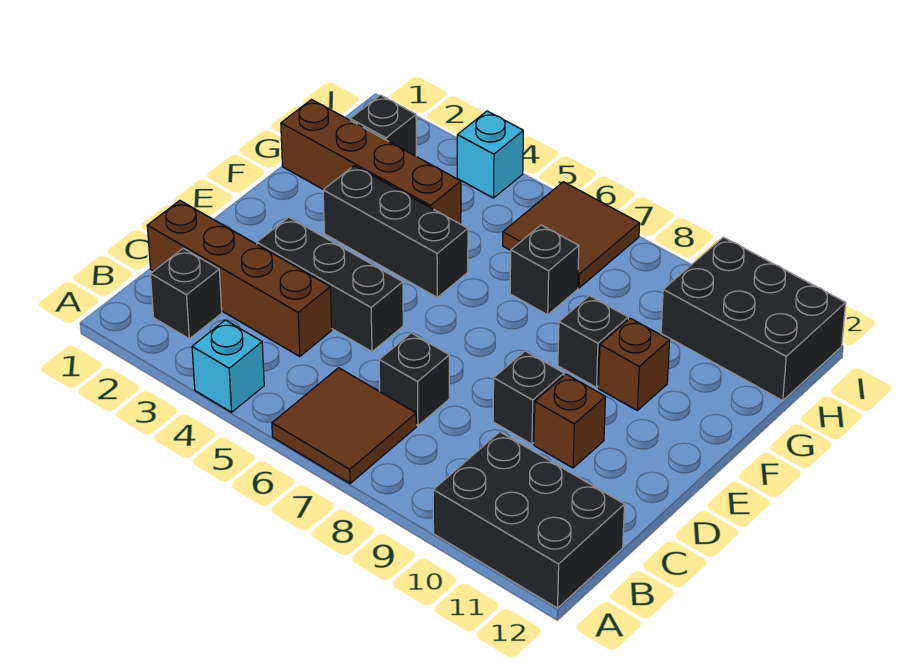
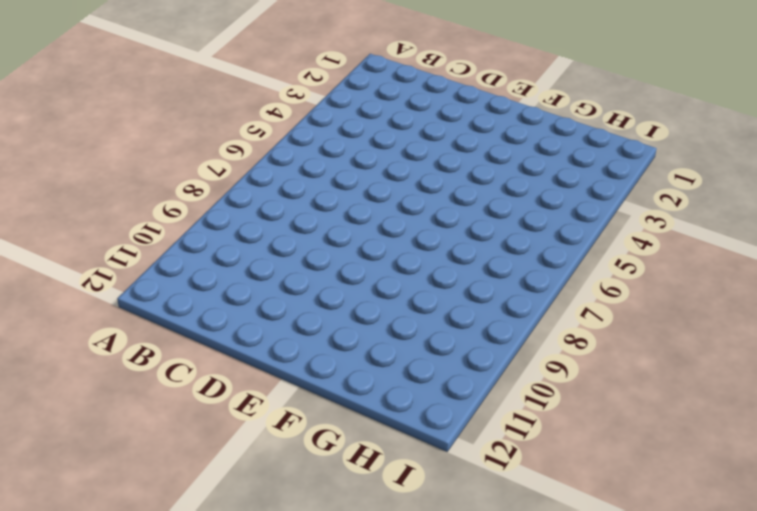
none -> cyan 1x1 brick [192,320,264,412]
none -> brown 2x2 tile [272,368,416,483]
none -> black 2x3 brick [433,432,625,608]

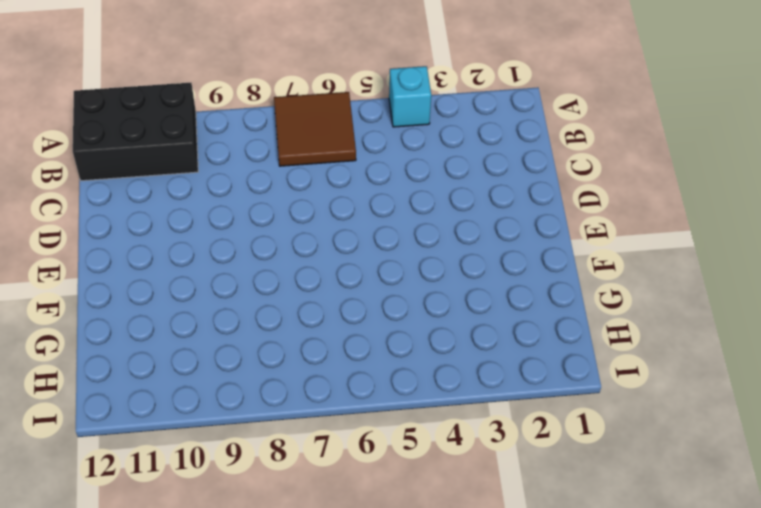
none -> black 1x1 brick [150,248,222,339]
none -> brown 1x4 brick [147,201,332,357]
none -> black 1x1 brick [379,333,449,426]

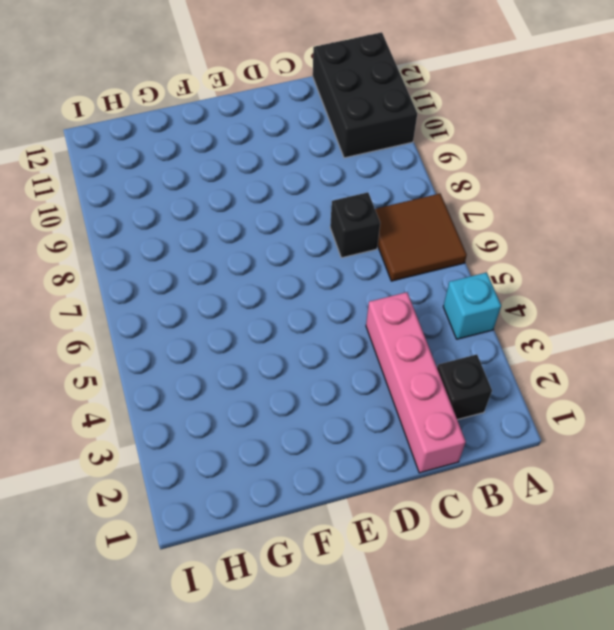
pink 1x4 brick [366,292,466,473] -> brown 1x4 brick [147,201,332,357]
none -> black 1x3 brick [257,217,403,352]
none -> black 1x1 brick [493,351,564,444]
none -> brown 1x1 brick [534,374,605,468]

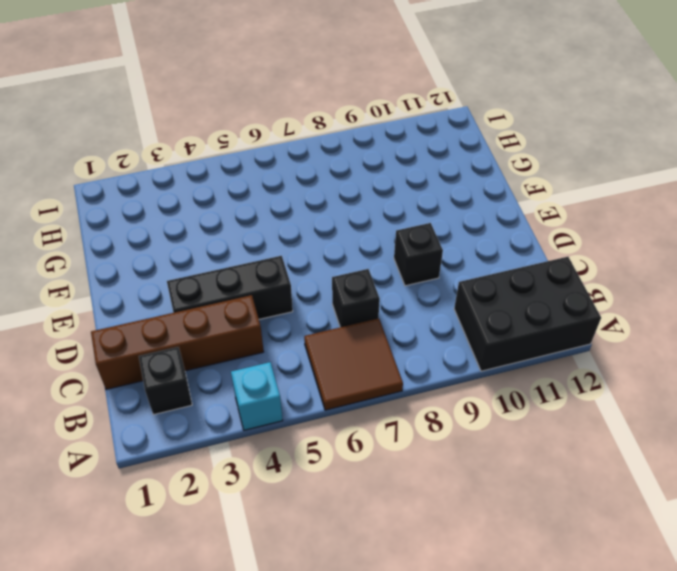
none -> brown 1x1 brick [534,374,605,468]
none -> black 1x3 brick [323,166,468,297]
none -> black 1x1 brick [558,296,628,387]

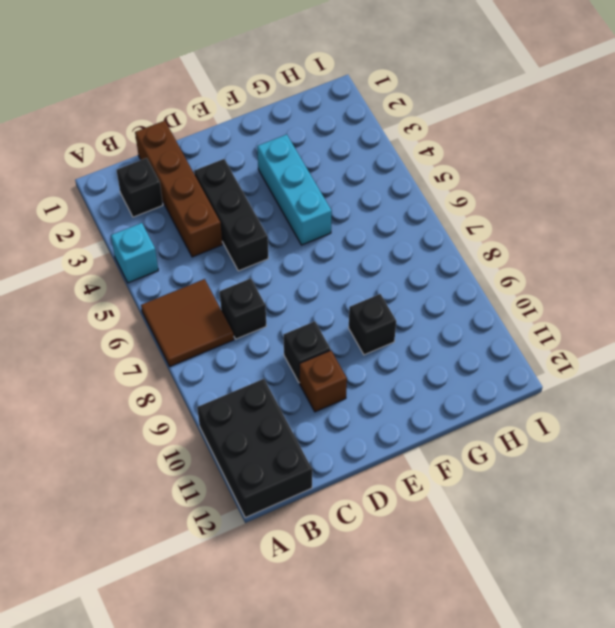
cyan 1x3 brick [257,134,332,245] -> black 1x3 brick [323,166,468,297]
none -> brown 1x1 brick [598,318,670,410]
none -> brown 1x4 brick [281,100,461,224]
none -> black 1x1 brick [510,225,579,315]

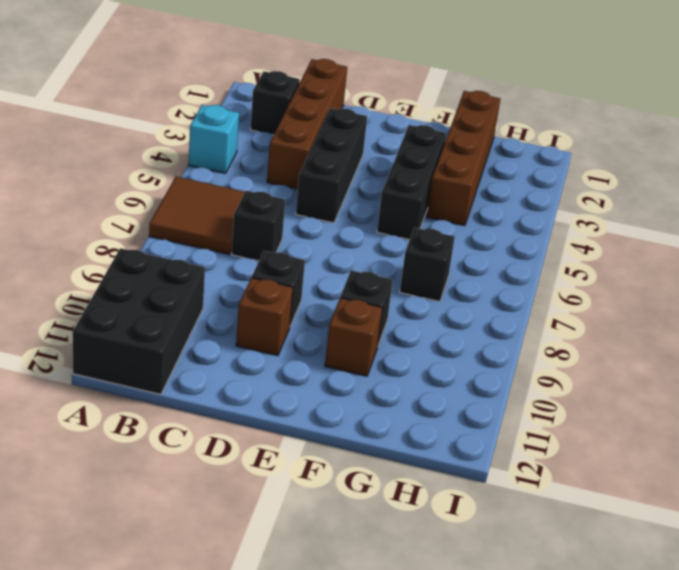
none -> black 1x1 brick [350,95,416,156]
none -> brown 2x2 tile [503,182,640,288]
none -> black 2x3 brick [661,237,846,400]

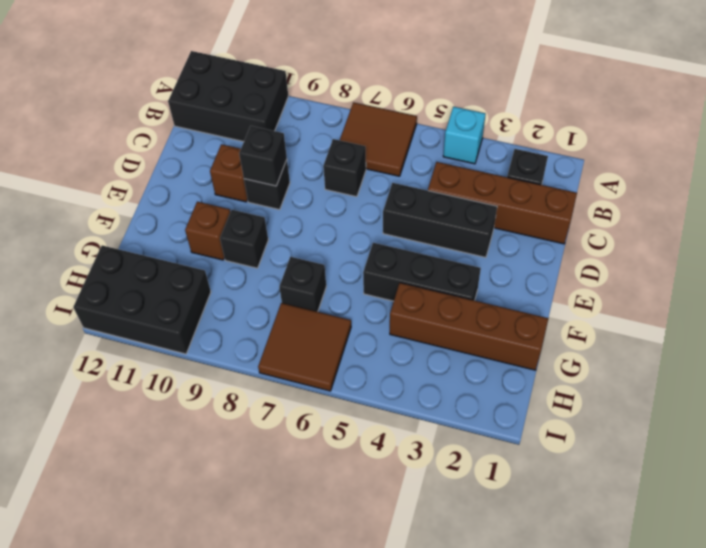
black 1x1 brick [239,126,287,186] -> black 1x1 brick moved to [350,95,416,156]
none -> cyan 1x1 brick [457,111,523,198]

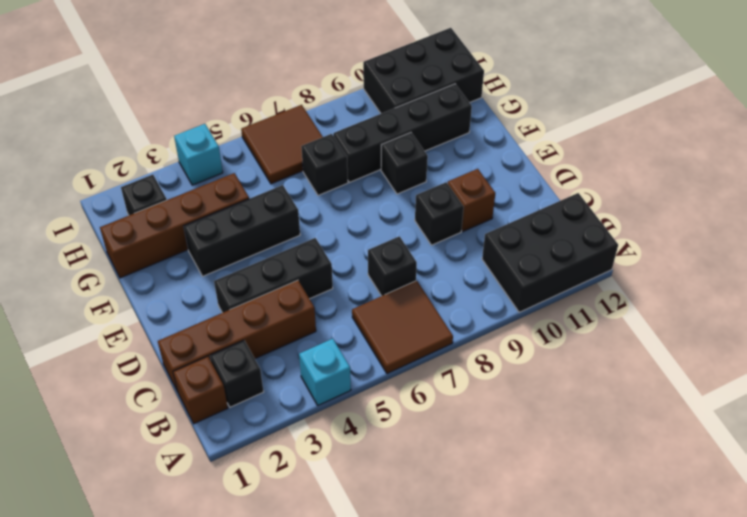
brown 1x1 brick [173,356,228,424] -> brown 1x1 brick moved to [598,318,670,410]
black 1x4 brick [333,84,472,182] -> none

